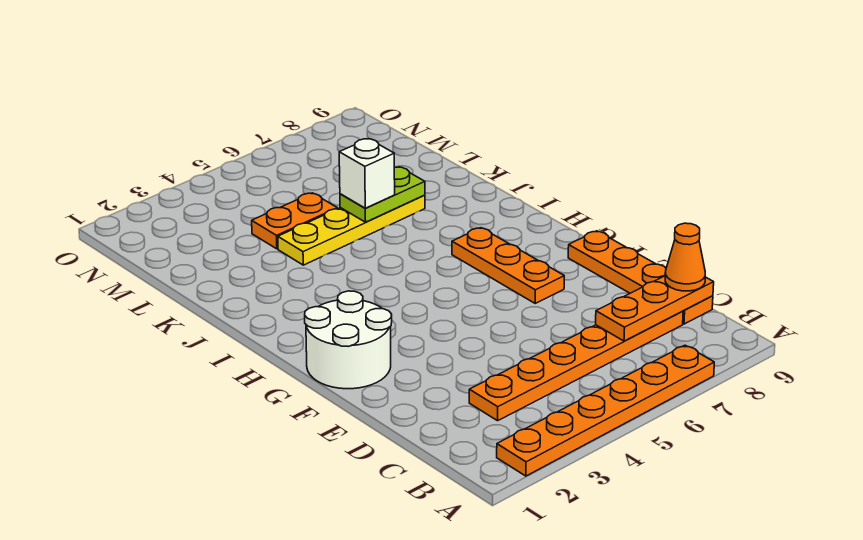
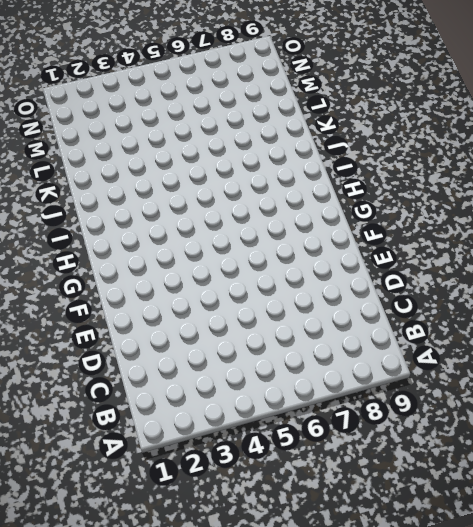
none -> orange 1x6 plate [497,345,714,476]
none -> orange 1x6 plate [469,311,683,421]

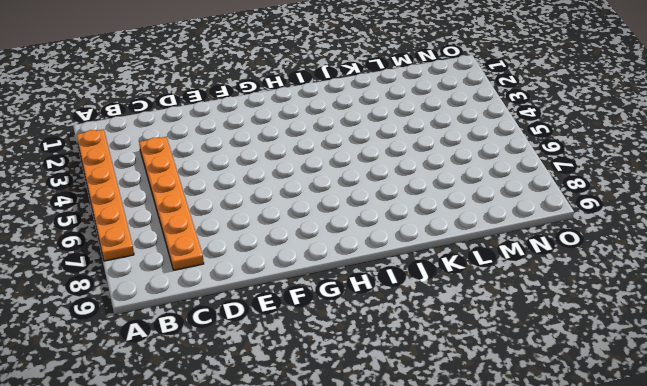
none -> orange 1x4 plate [568,231,713,324]
none -> white 2x2 round brick [305,291,392,389]

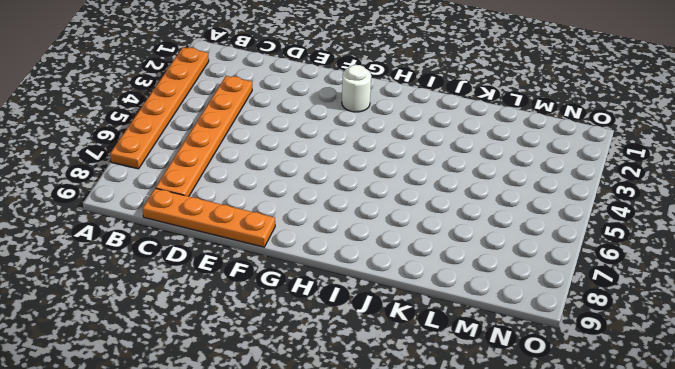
white 1x1 round brick [342,65,371,112] -> white 2x2 round brick [305,291,392,389]
none -> orange 1x3 plate [452,228,564,303]
none -> yellow 1x4 plate [278,195,425,265]

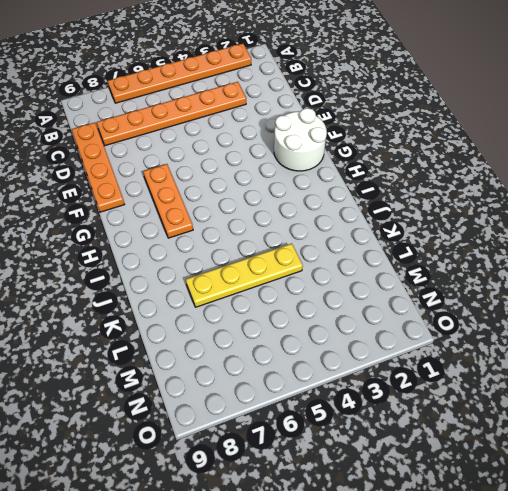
none -> orange 1x2 plate [252,193,337,249]
none -> orange 1x3 plate [596,276,714,341]

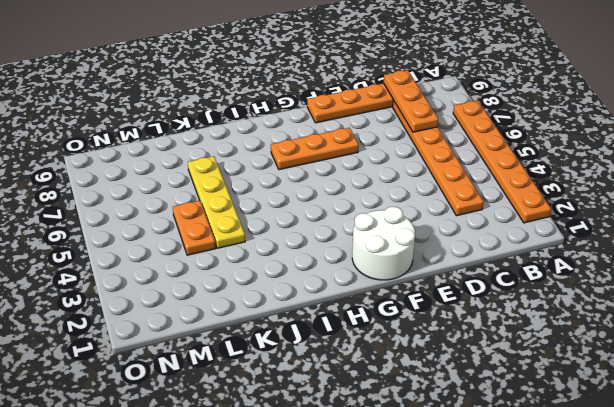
none -> lime 1x2 plate [340,167,425,222]
none -> orange 1x1 cone [665,223,705,291]

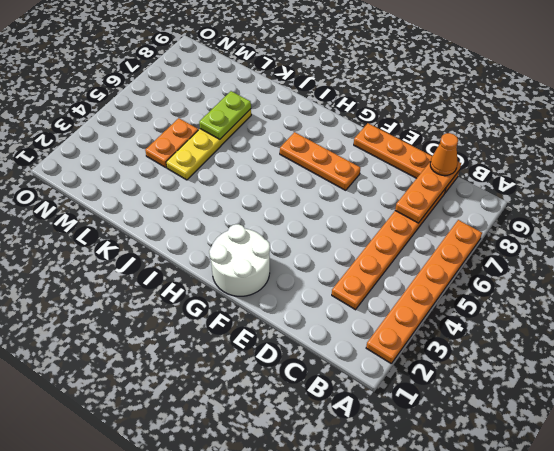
none -> white 1x1 brick [339,139,395,208]

